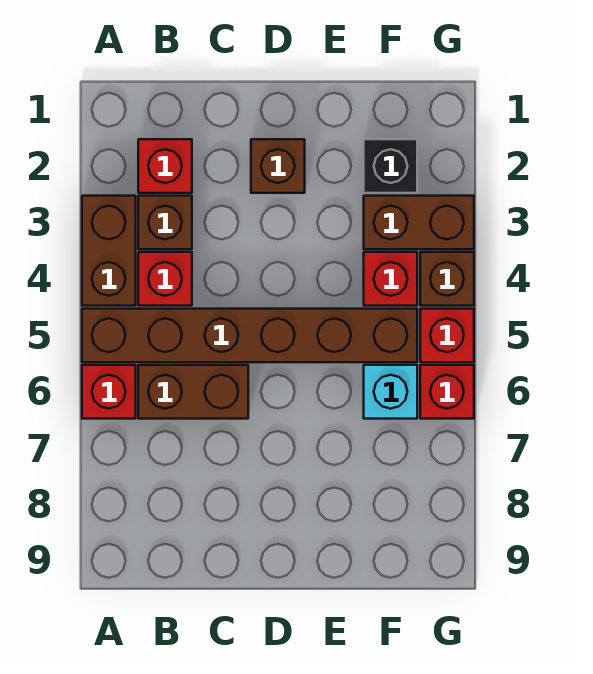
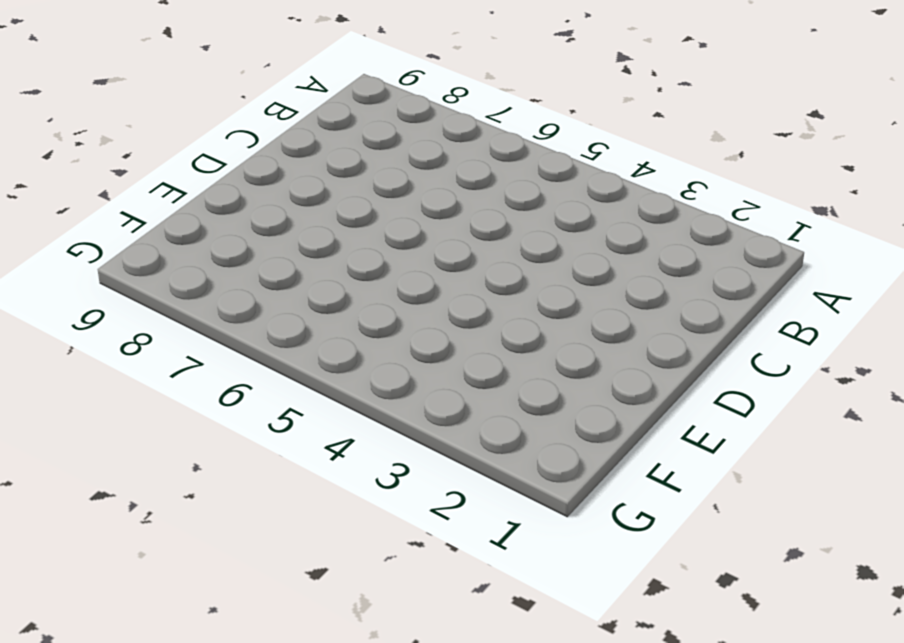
none -> brown 1x2 brick [82,196,136,306]
none -> brown 1x6 brick [82,309,417,362]
none -> red 1x1 brick [82,365,136,419]

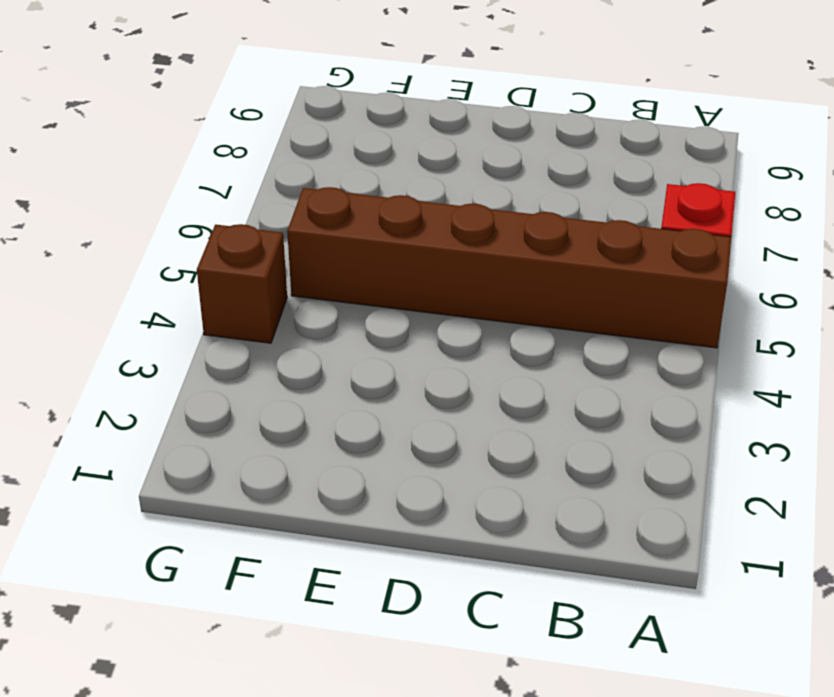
none -> brown 1x2 brick [82,196,136,306]
none -> red 1x1 brick [138,139,192,193]
none -> brown 1x1 brick [138,196,192,249]

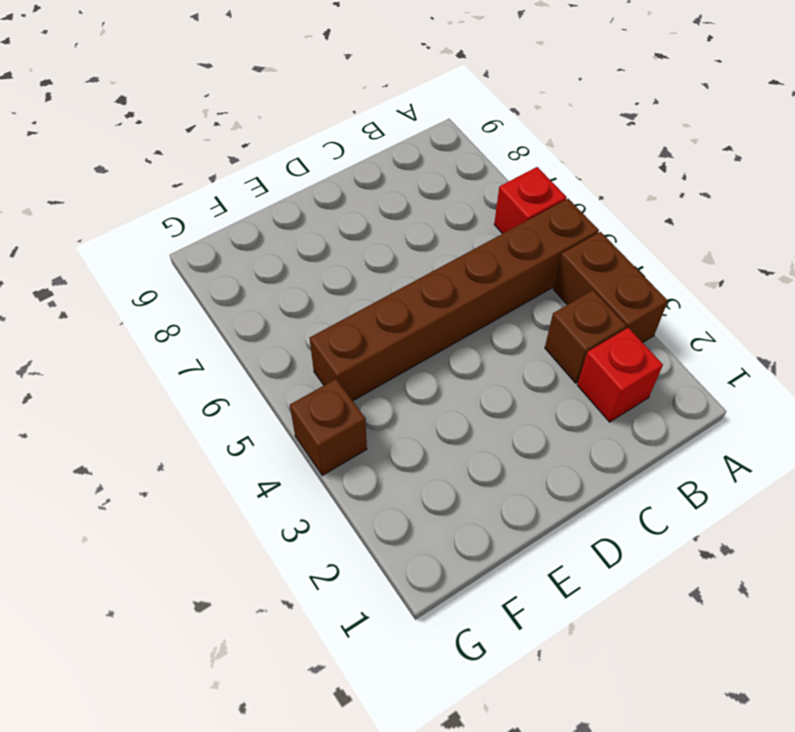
none -> red 1x1 brick [138,252,192,306]
none -> brown 1x2 brick [138,365,248,419]
none -> brown 1x1 brick [251,139,305,193]

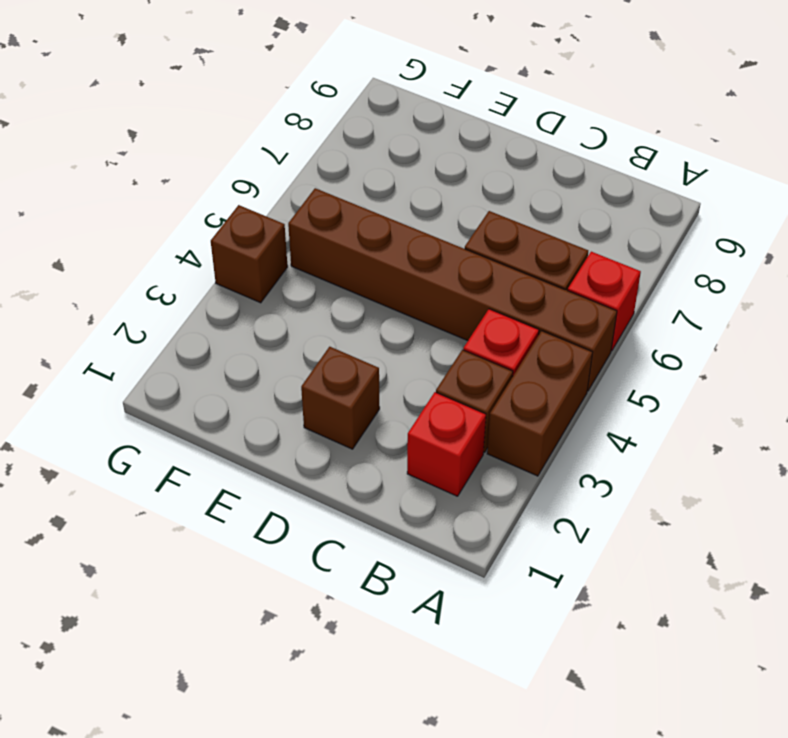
none -> black 1x1 brick [364,139,417,193]
none -> brown 1x2 brick [364,196,474,249]
none -> red 1x1 brick [364,252,417,306]

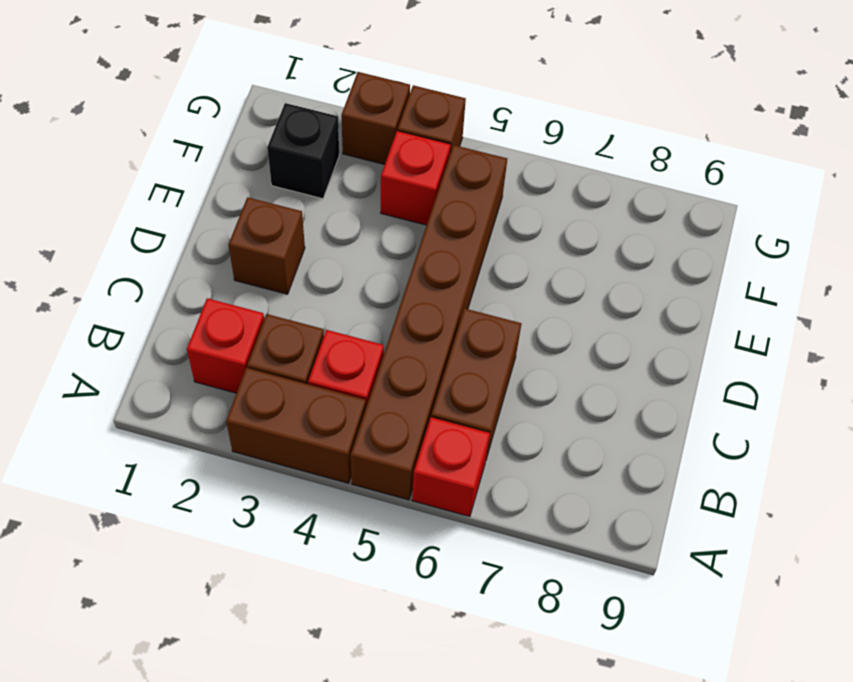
brown 1x1 brick [341,72,410,165] -> brown 1x2 brick [364,196,474,249]
none -> cyan 1x1 brick [364,365,417,419]
none -> red 1x1 brick [420,309,474,362]
none -> red 1x1 brick [420,365,474,419]

